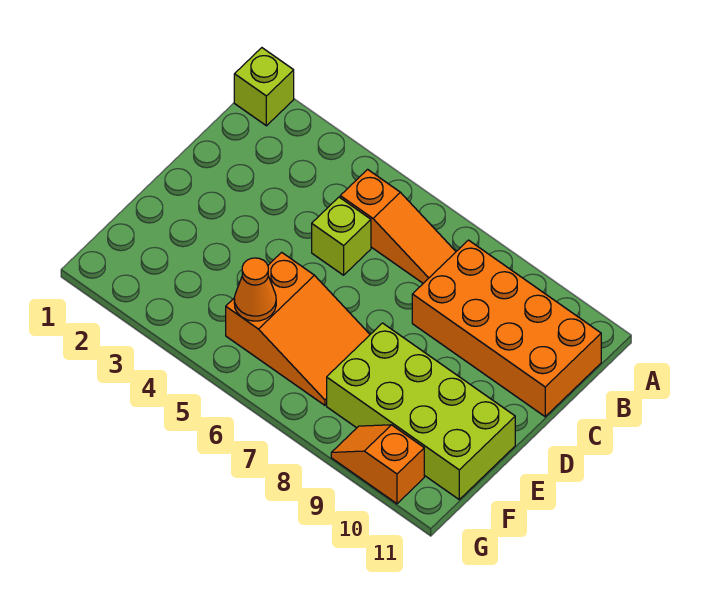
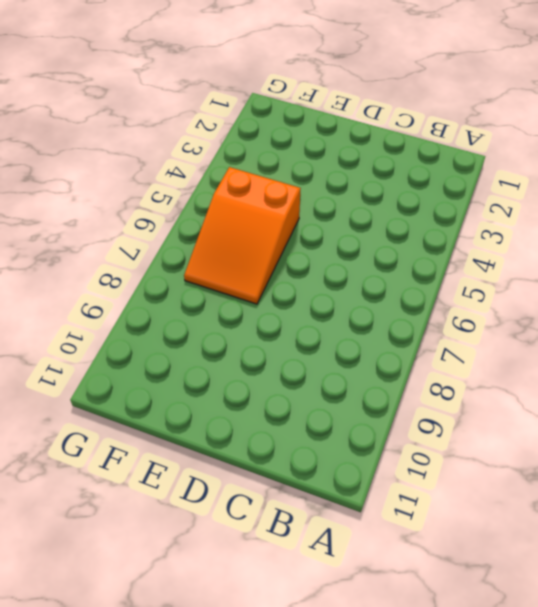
none -> lime 1x1 brick [234,48,294,126]
none -> orange 1x3 slope [340,169,456,283]

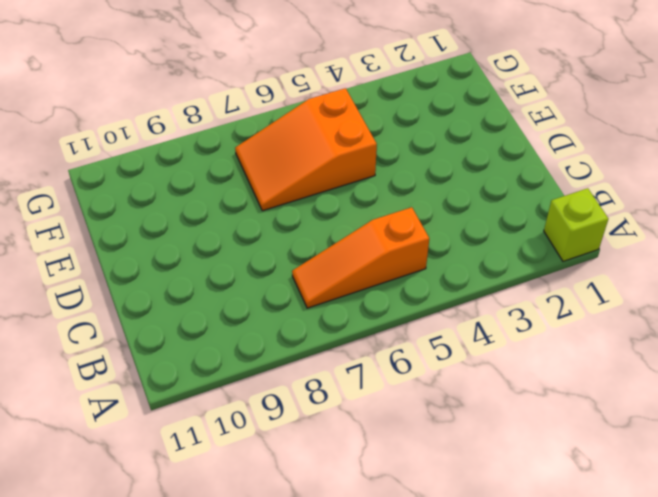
none -> orange 2x4 brick [412,240,601,417]
none -> lime 1x1 brick [312,197,371,275]

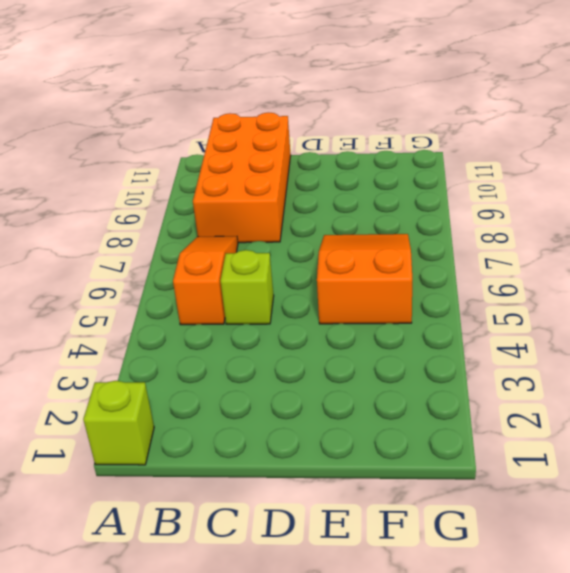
none -> lime 2x4 brick [327,323,515,499]
none -> orange 1x2 slope [331,425,424,504]

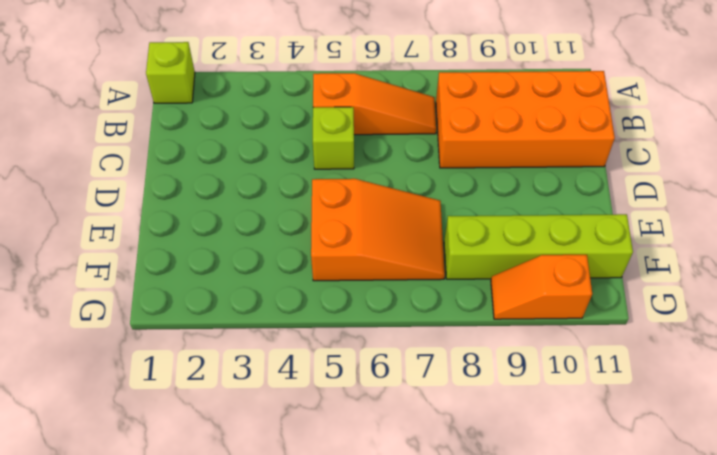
lime 1x4 brick [444,214,633,279] -> lime 2x4 brick [327,323,515,499]
none -> orange 1x1 cone [234,258,276,321]

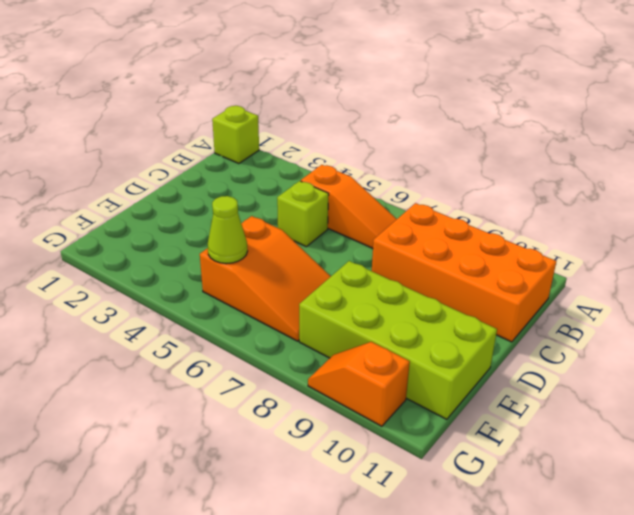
lime 1x1 cone [207,196,248,264] -> orange 1x1 cone [234,258,276,321]

